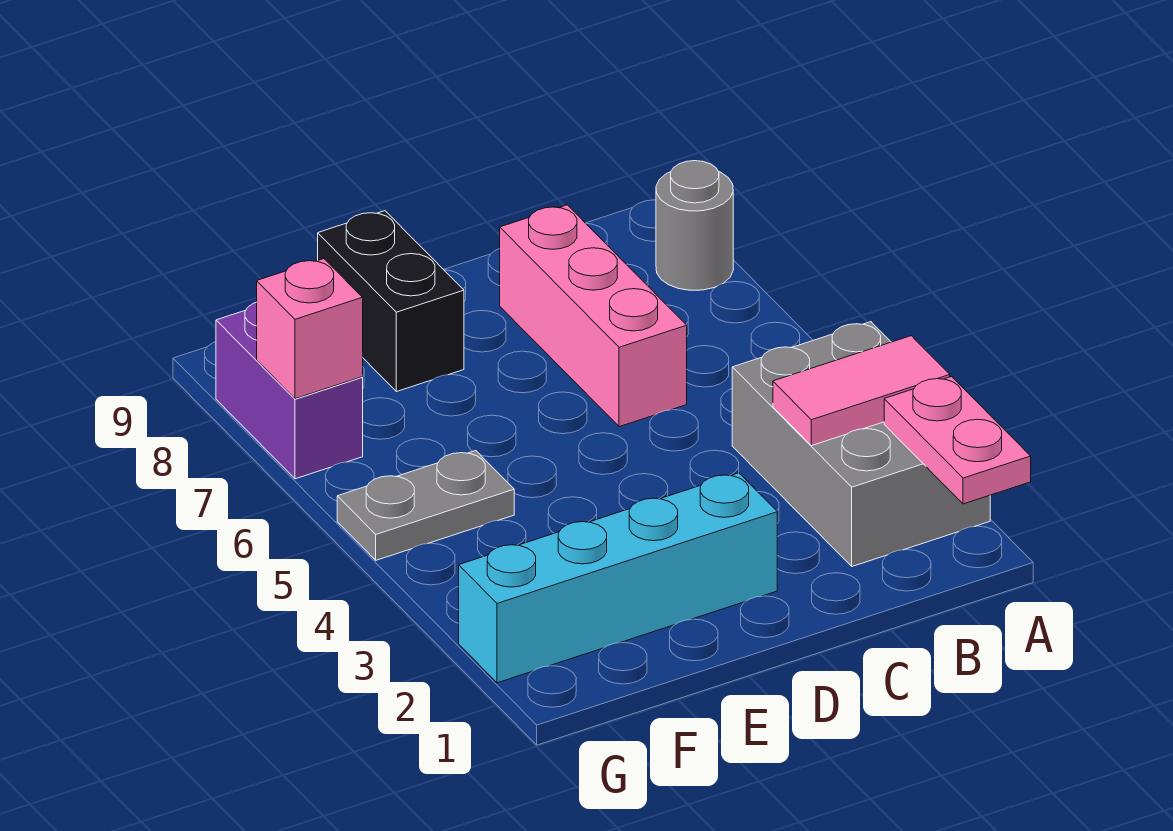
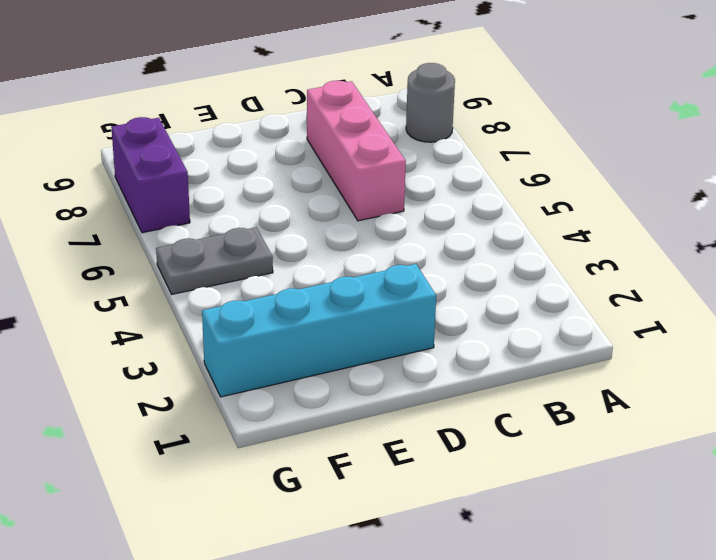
none -> grey 2x3 brick [732,322,990,566]
none -> black 1x2 brick [318,211,464,392]

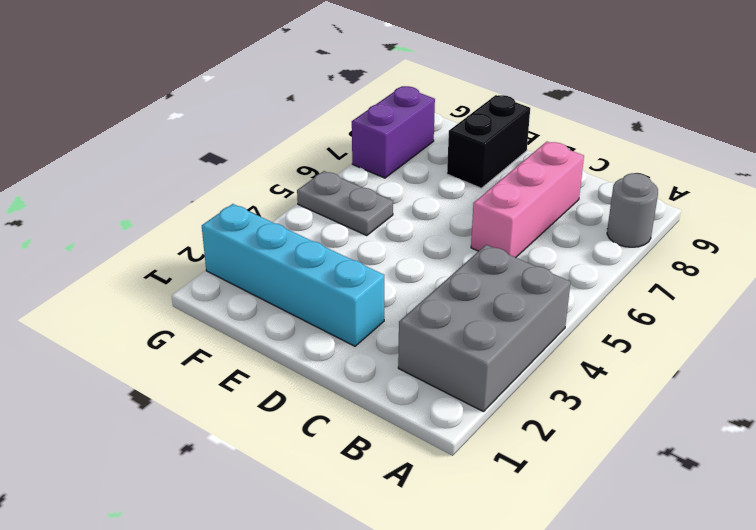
none -> pink 1x2 plate [884,377,1031,504]
none -> pink 1x2 tile [773,336,950,446]

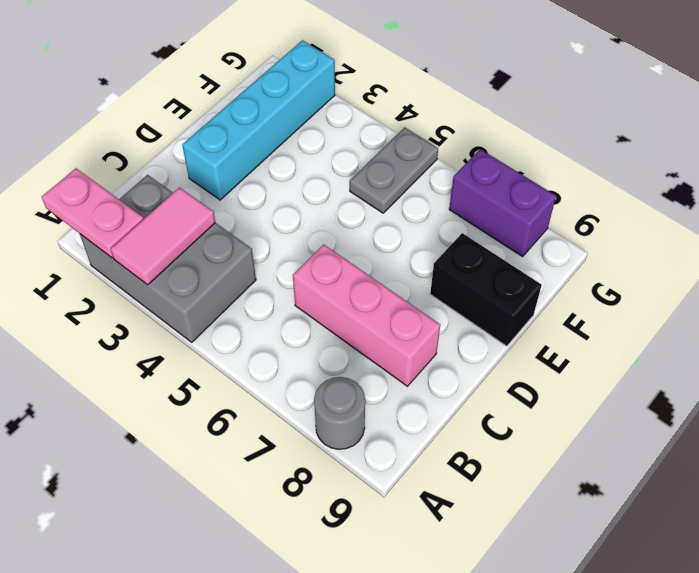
none -> pink 1x1 brick [257,259,363,399]

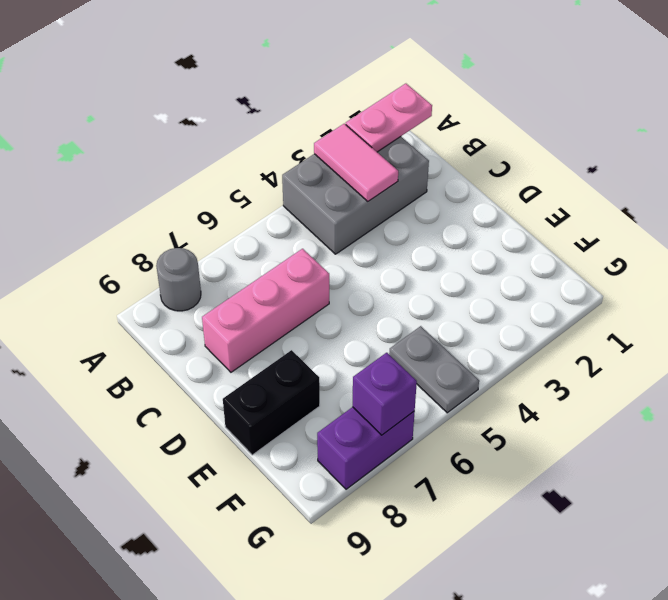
purple 1x1 brick [353,353,417,435] -> pink 1x1 brick [257,259,363,399]
none -> cyan 1x4 brick [459,473,777,683]

